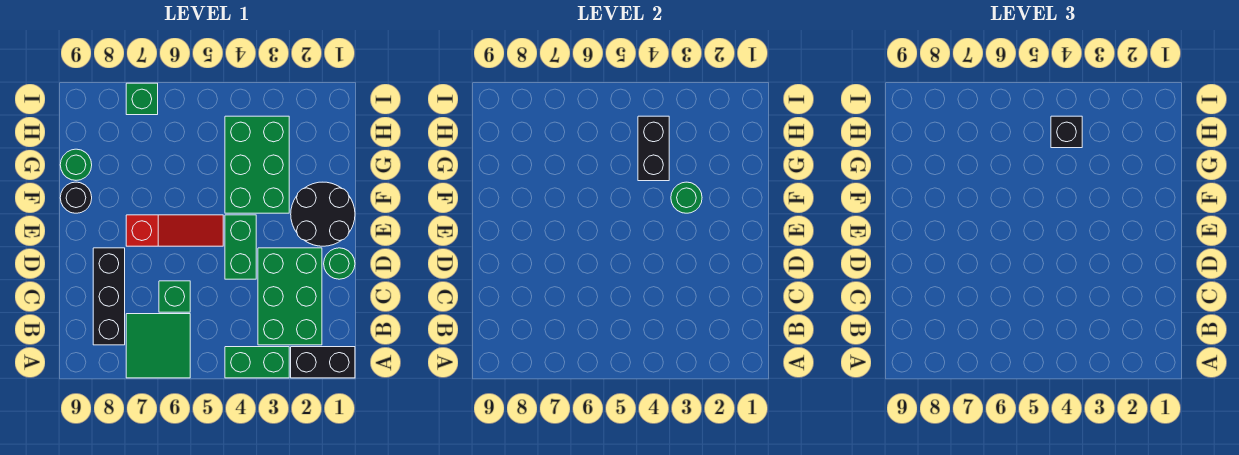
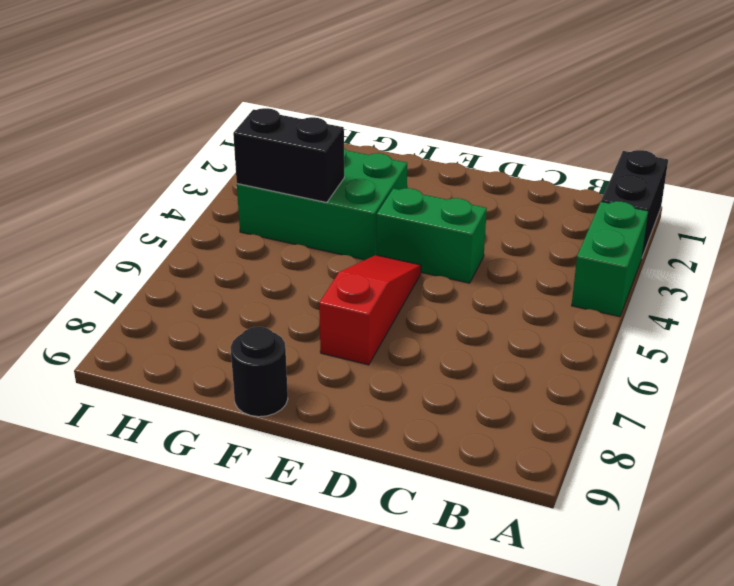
none -> green 2x2 tile [126,314,190,378]
none -> green 2x3 brick [258,248,322,345]
none -> black 1x3 brick [93,248,125,345]

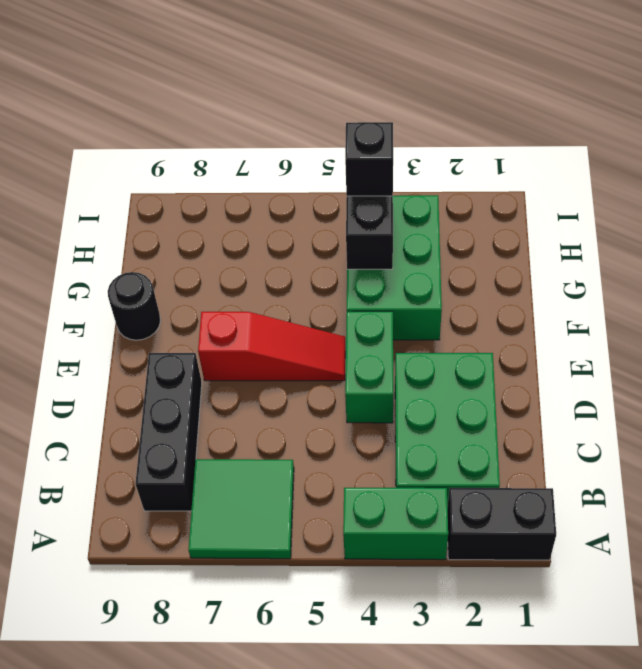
none -> green 1x1 brick [159,281,190,312]
none -> green 1x1 round brick [324,248,355,279]
none -> black 2x2 round brick [291,182,355,246]

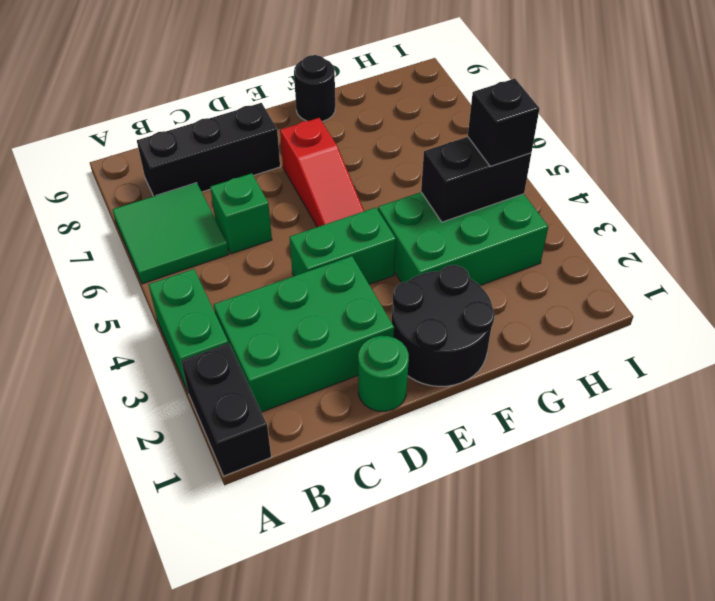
none -> green 1x1 round brick [60,149,92,180]
none -> green 1x1 brick [126,83,158,115]
none -> green 1x1 round brick [671,182,702,213]

